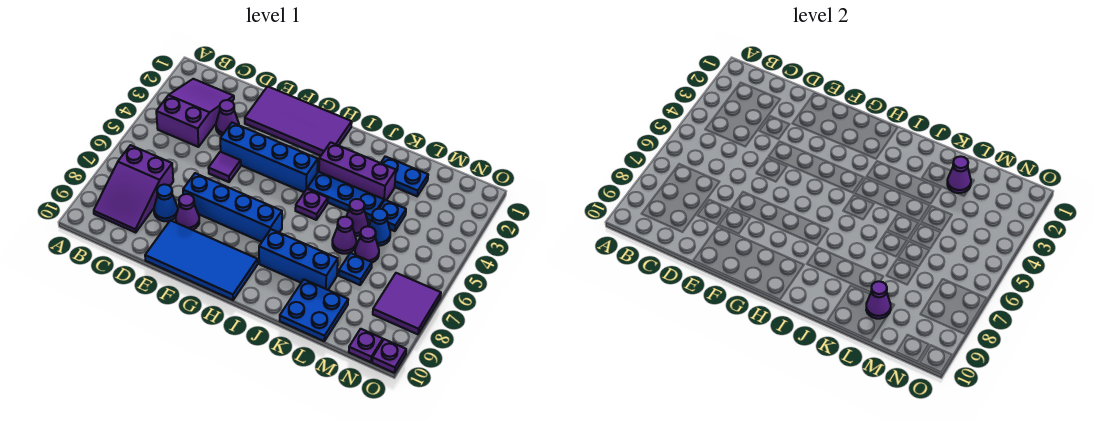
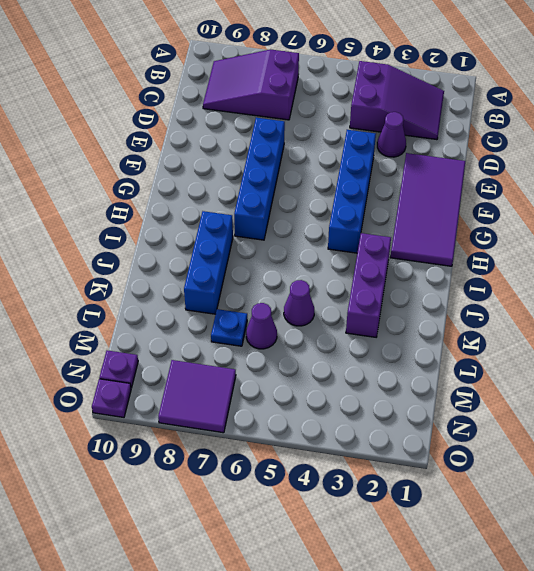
none -> blue 1x1 cone [154,184,178,221]
none -> purple 1x1 tile [208,152,241,182]
none -> purple 1x1 cone [176,194,199,230]

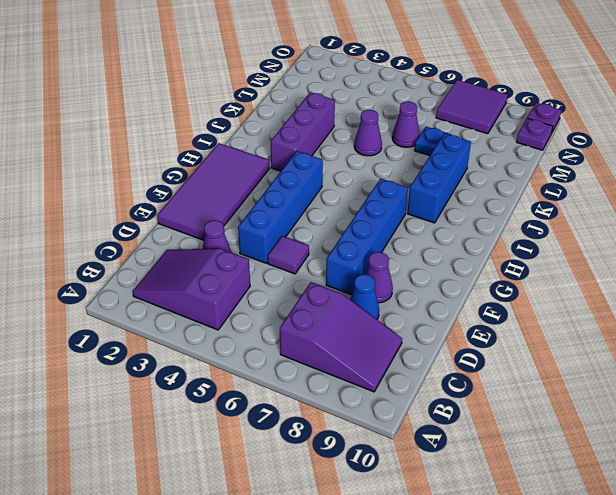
none -> blue 2x4 tile [145,220,258,300]
none -> blue 1x3 plate [307,172,384,221]
none -> purple 1x1 plate [295,189,328,220]

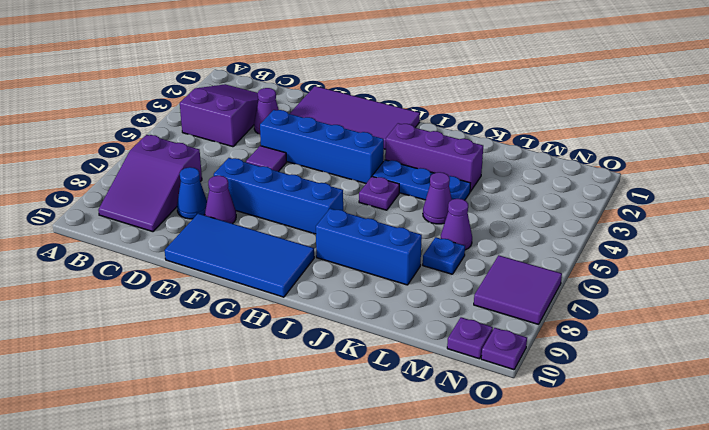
none -> blue 1x2 plate [381,156,428,196]
none -> purple 1x1 cone [332,217,356,254]
none -> blue 2x2 plate [280,280,348,341]

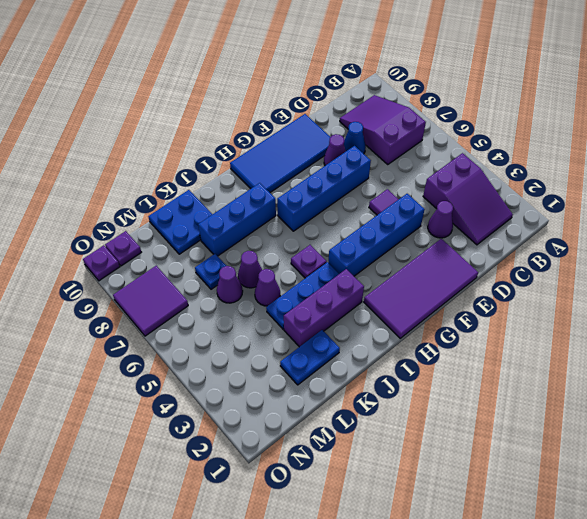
none -> blue 1x1 plate [379,200,406,231]
none -> blue 1x1 cone [369,209,390,246]
none -> purple 1x1 cone [947,156,971,193]

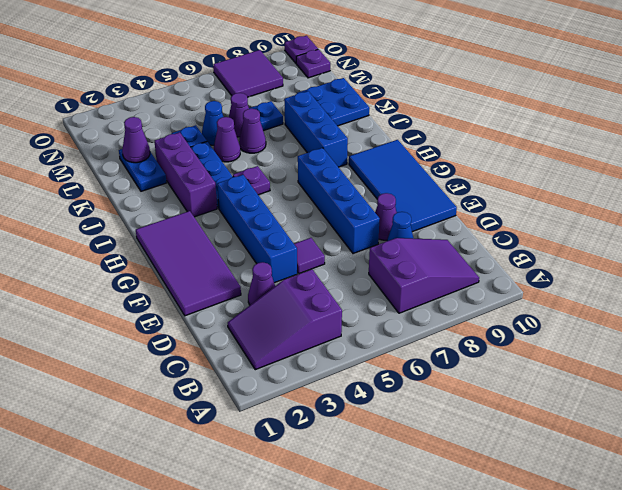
none -> purple 1x1 cone [866,281,891,319]

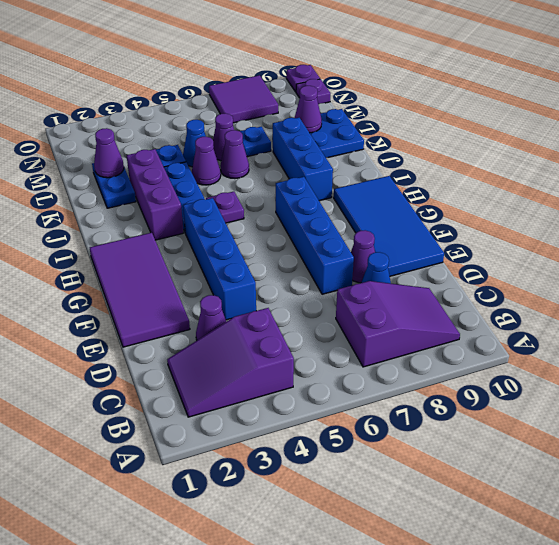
none -> purple 1x1 tile [208,152,241,182]

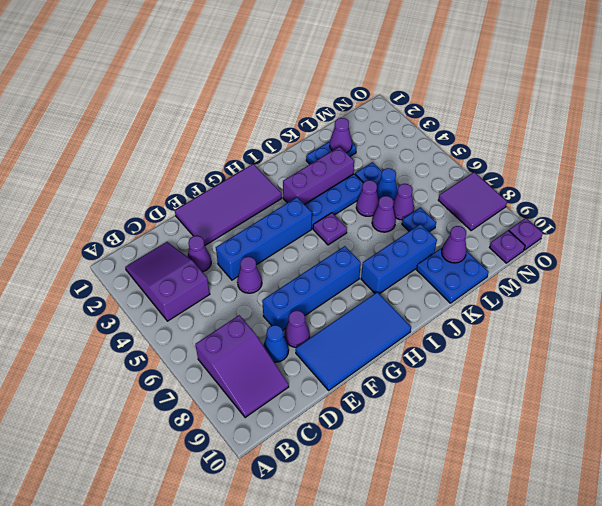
purple 1x1 cone [237,257,262,293] -> purple 1x1 tile [208,152,241,182]

